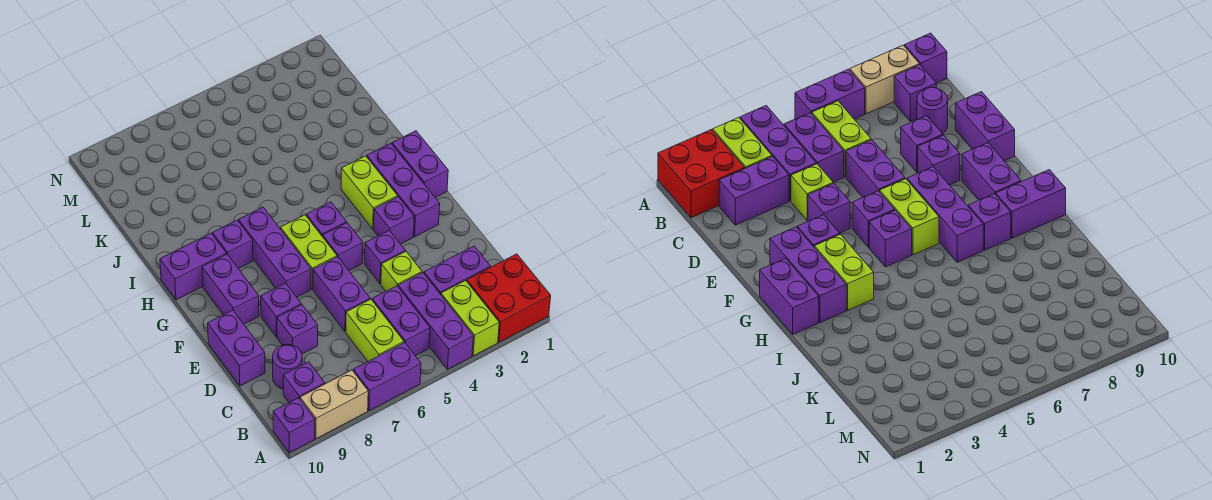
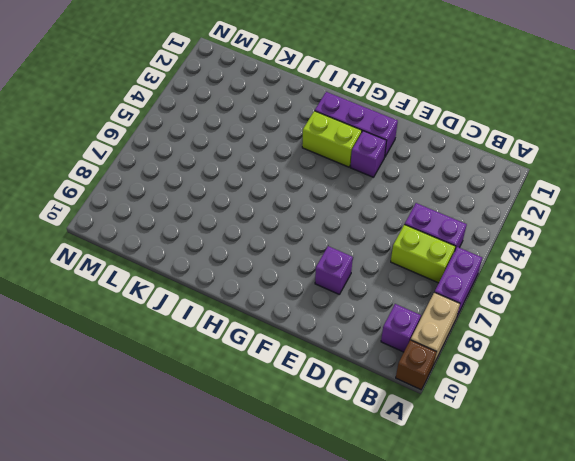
brown 1x1 brick [396,340,436,390] -> purple 1x1 brick [273,398,315,453]
none -> red 2x2 brick [467,254,551,342]
none -> lime 1x2 brick [441,280,499,356]
none -> purple 1x3 brick [398,273,473,369]

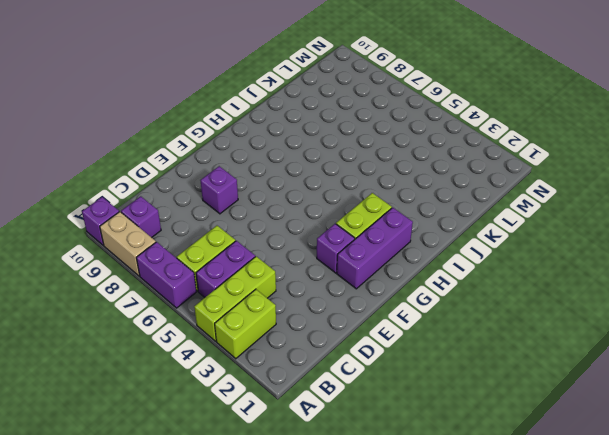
lime 1x3 brick [194,256,276,341] -> purple 1x3 brick [398,273,473,369]
none -> red 2x2 brick [467,254,551,342]
none -> purple 1x2 brick [424,246,490,294]
none -> purple 1x1 round brick [273,344,302,389]

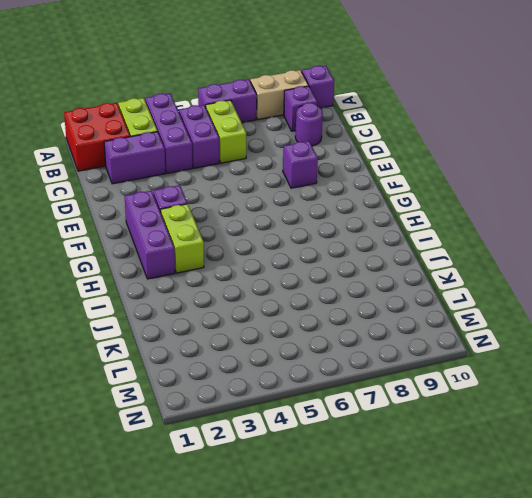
none -> lime 1x1 brick [381,251,422,291]
none -> purple 1x2 brick [313,257,370,332]
none -> purple 1x1 brick [277,305,318,354]

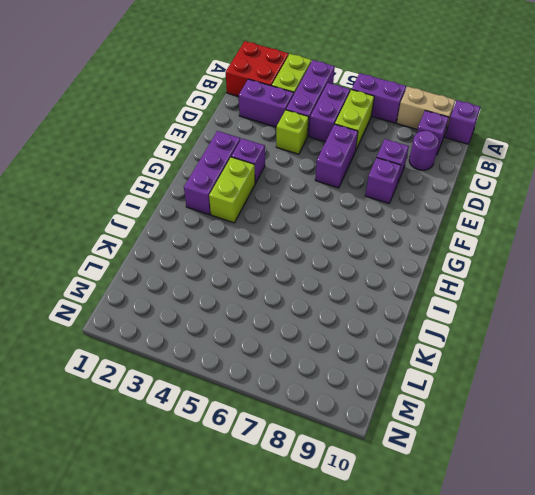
none -> purple 1x2 brick [208,310,265,386]
none -> purple 1x1 brick [364,230,405,284]
none -> purple 1x1 brick [323,223,363,270]

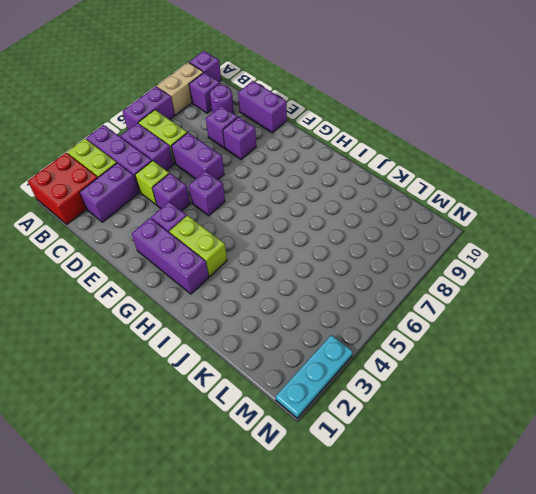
cyan 1x3 plate [276,335,353,418] -> none
none -> lime 1x2 brick [281,215,337,289]
none -> purple 1x3 brick [239,207,311,297]
none -> purple 1x2 brick [202,254,259,324]

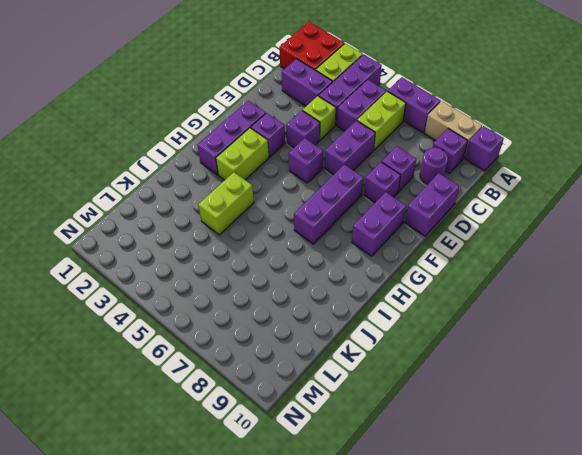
lime 1x2 brick [198,172,254,235] -> lime 1x2 brick moved to [281,215,337,289]
none -> purple 1x2 brick [392,131,448,197]
none -> purple 1x1 brick [306,202,346,237]
none -> purple 1x1 brick [213,220,253,268]

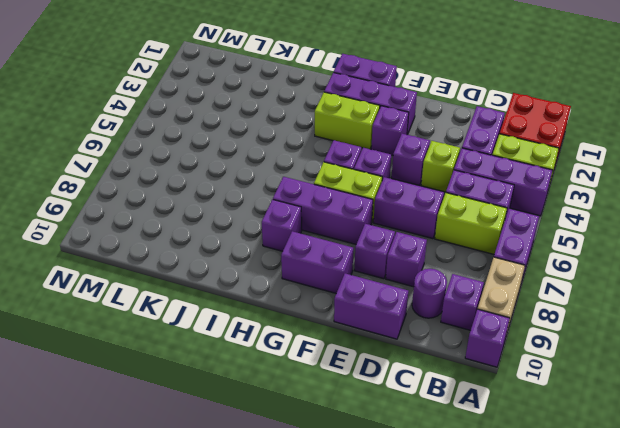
none -> purple 1x2 brick [160,233,226,300]

